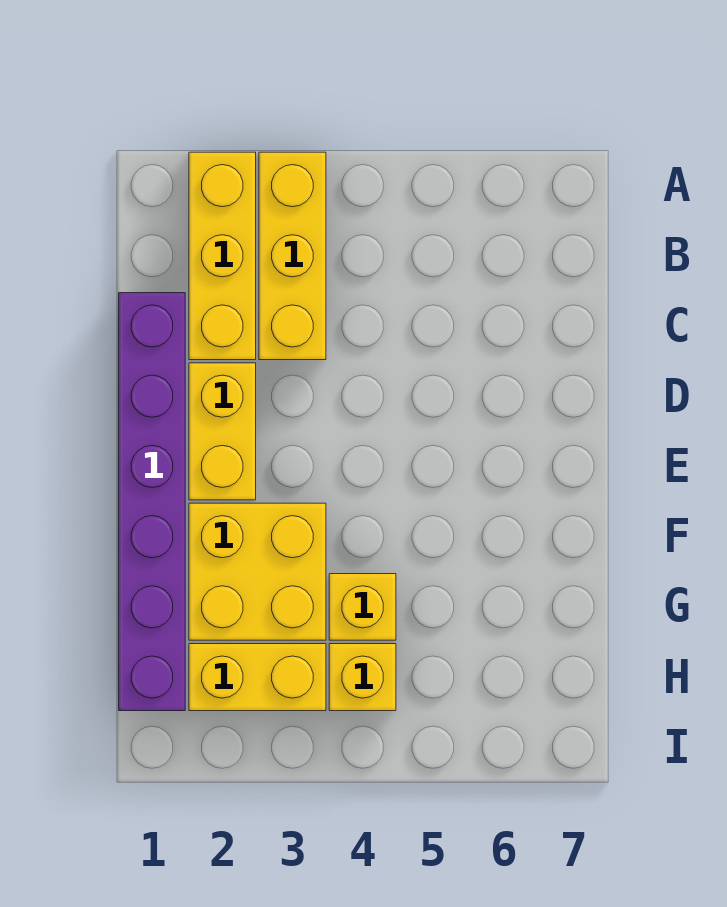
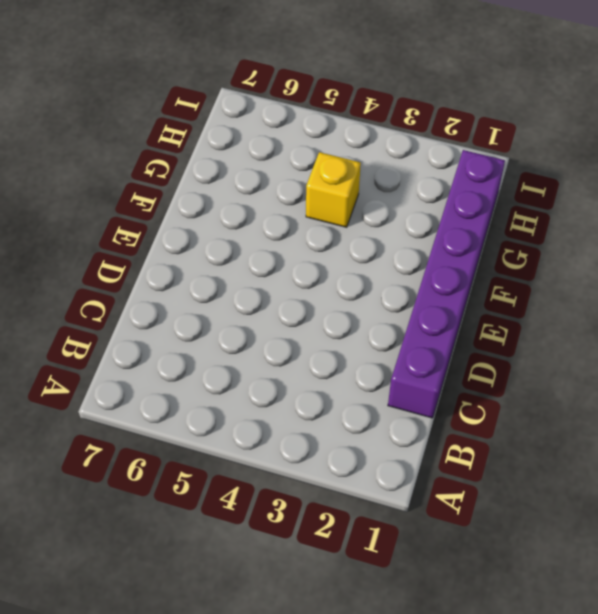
none -> yellow 1x3 brick [189,152,256,360]
none -> yellow 1x3 brick [259,152,326,360]

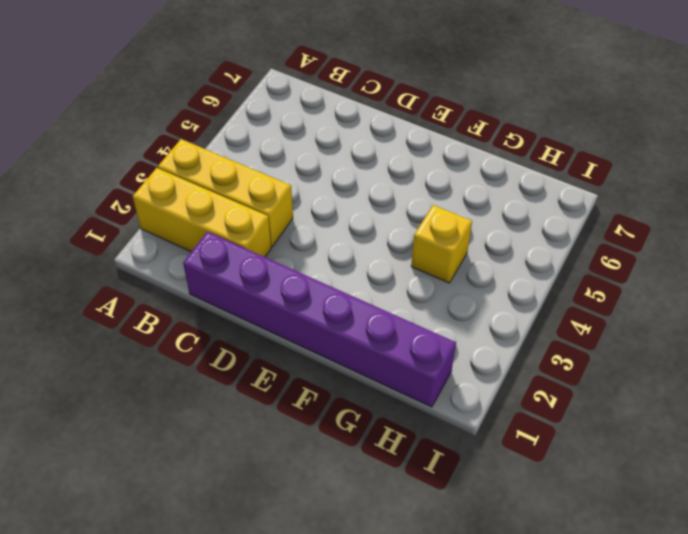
none -> yellow 1x2 brick [189,363,256,500]
none -> yellow 2x2 brick [189,503,326,640]

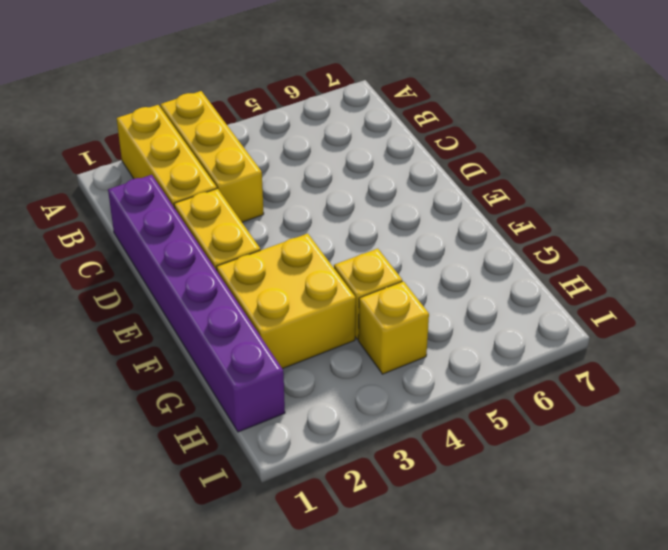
none -> yellow 1x2 brick [189,644,326,711]

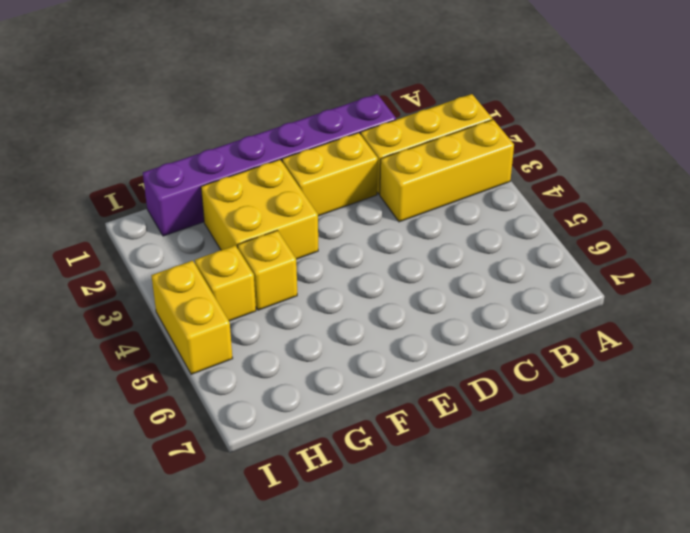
yellow 1x2 brick [151,261,233,374] -> yellow 1x2 brick moved to [189,644,326,711]

